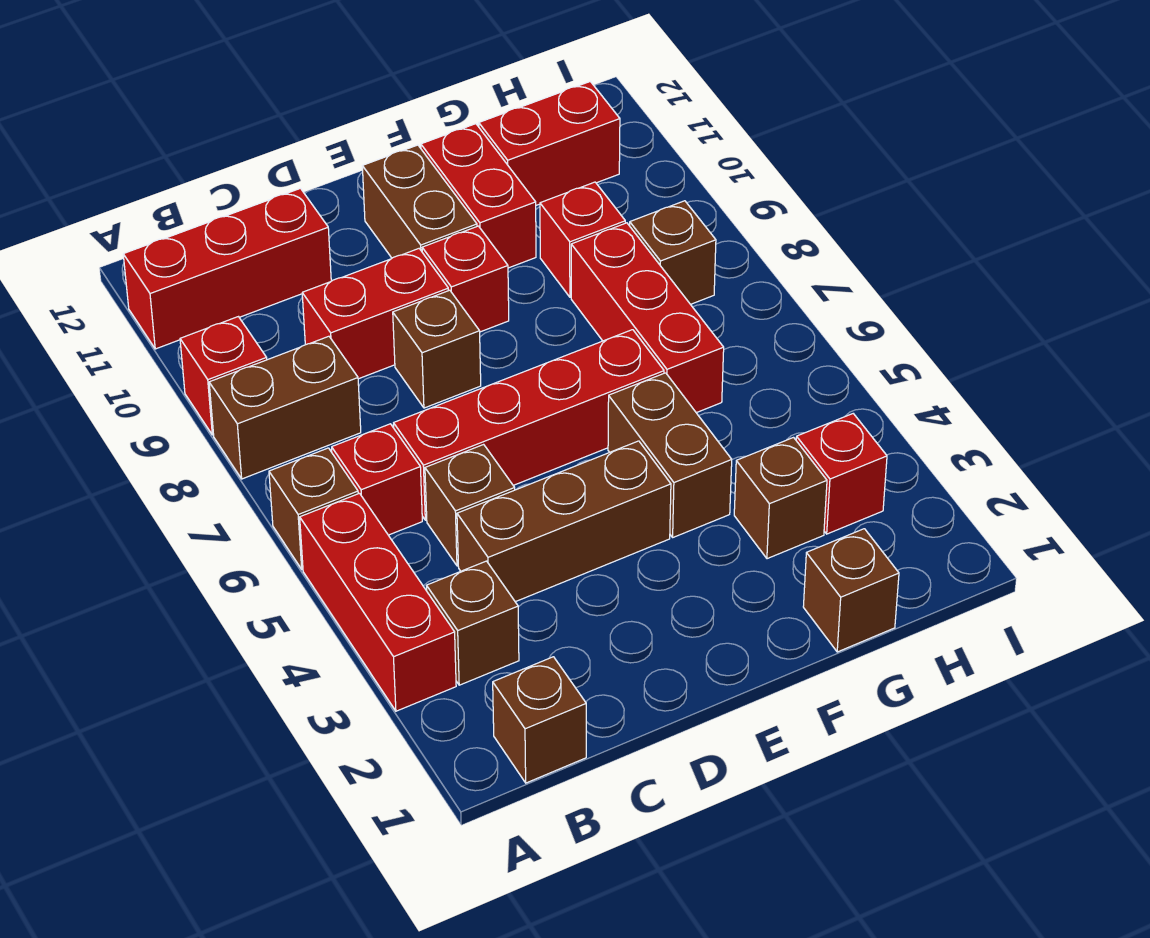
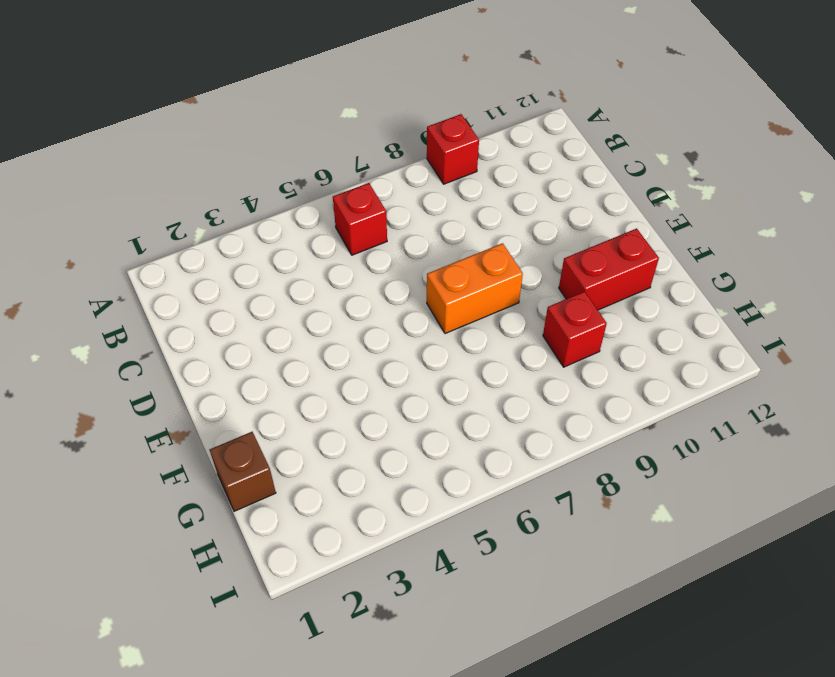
orange 1x2 brick [427,243,523,334] -> none
none -> red 1x3 brick [300,493,456,711]
none -> brown 1x1 brick [269,448,358,569]
none -> brown 1x2 brick [209,336,361,479]

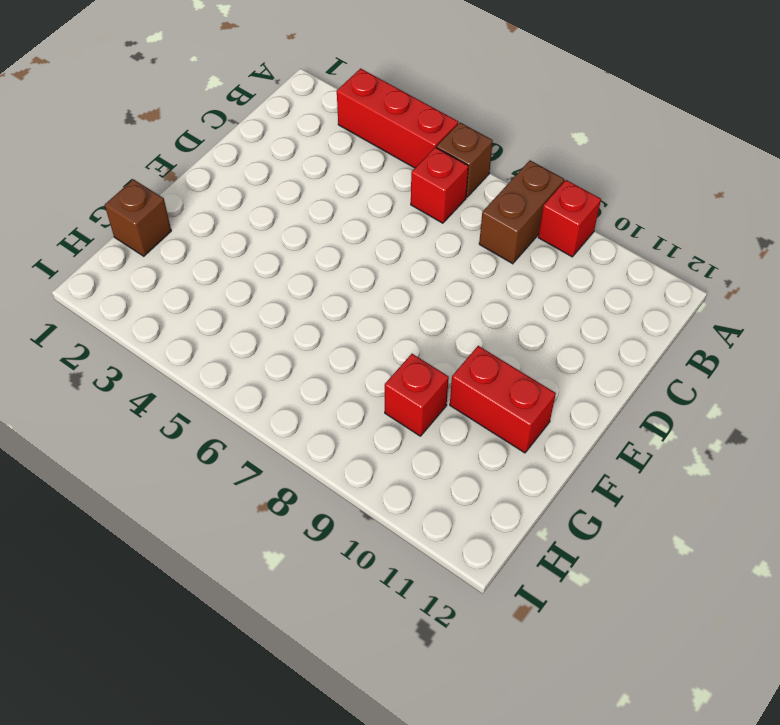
none -> red 1x3 brick [123,188,331,349]
none -> brown 1x1 brick [493,657,586,783]
none -> brown 1x1 brick [427,561,519,685]

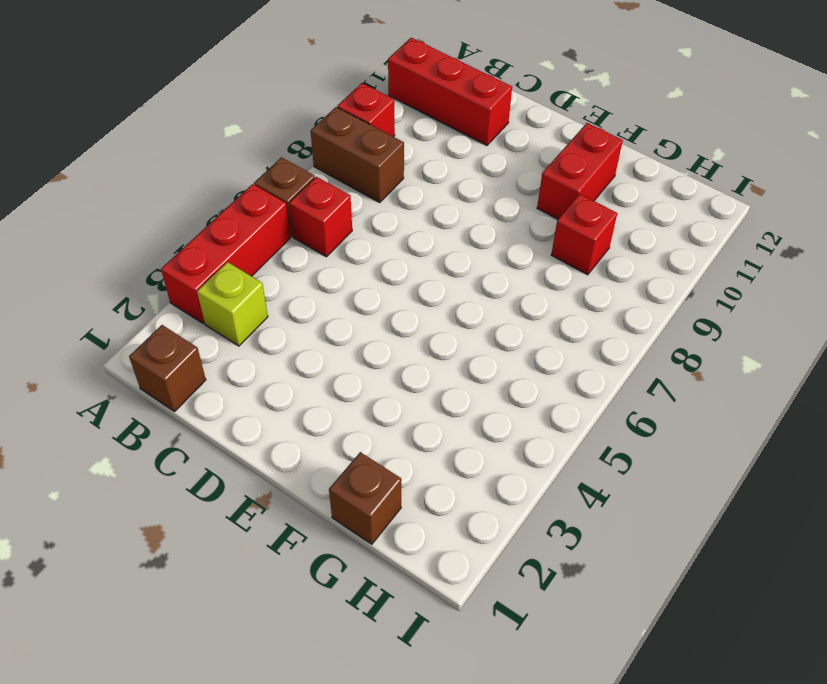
lime 1x1 brick [197,262,268,346] -> brown 1x1 brick [427,561,519,685]
none -> brown 1x3 brick [457,441,671,602]
none -> brown 1x1 brick [425,444,515,566]
none -> red 1x4 brick [394,330,664,520]

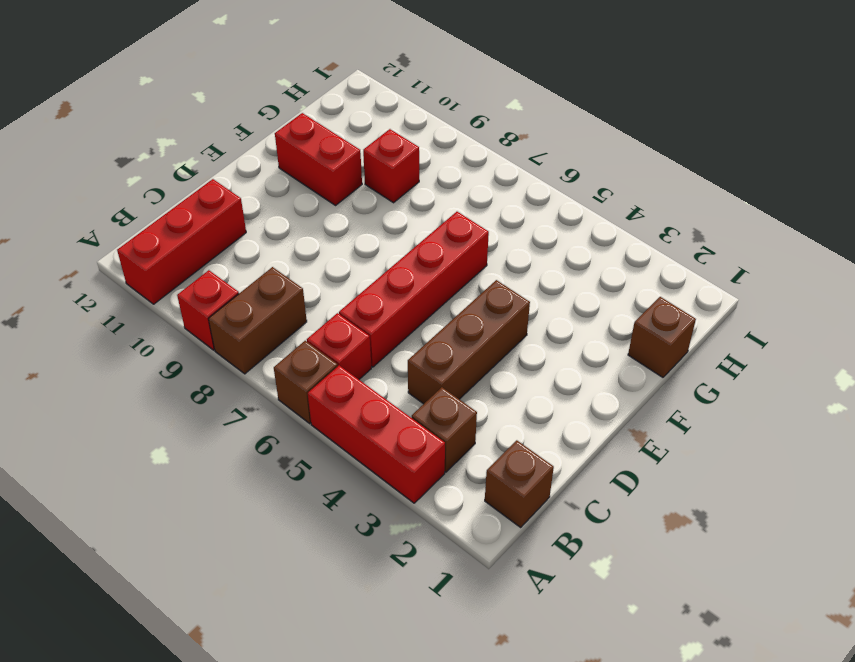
none -> brown 1x1 brick [425,444,515,566]
none -> red 1x2 brick [302,249,449,379]
none -> brown 1x1 brick [393,290,481,408]

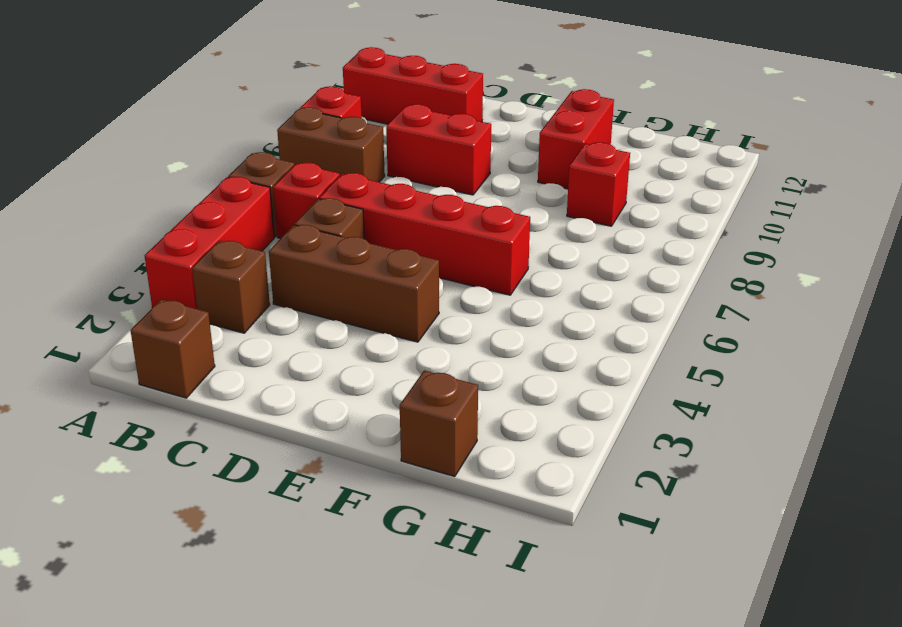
none -> brown 1x1 brick [393,290,481,408]
none -> red 1x1 brick [422,226,509,332]
none -> brown 1x2 brick [362,145,477,258]

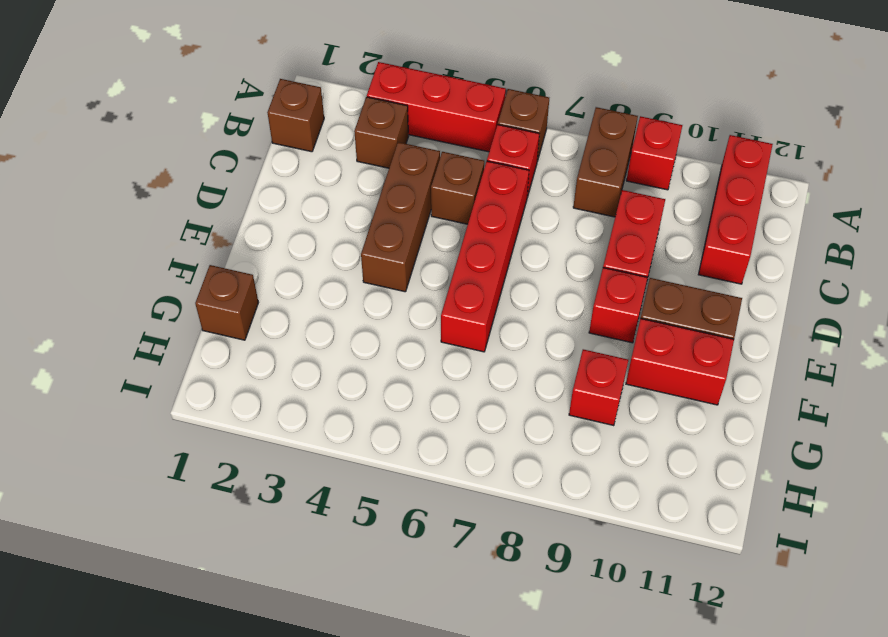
none -> brown 1x1 brick [393,290,481,408]
none -> brown 1x2 brick [608,373,732,537]
none -> brown 1x1 brick [734,438,827,559]

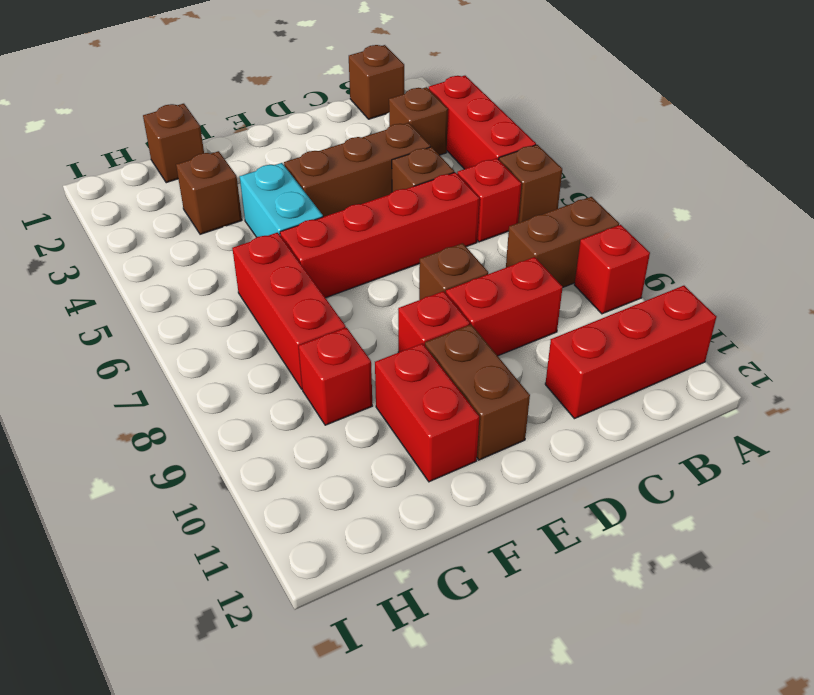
cyan 1x2 brick [240,163,323,237] -> brown 1x2 brick [608,373,732,537]
none -> red 1x2 brick [479,82,620,205]
none -> red 1x1 brick [796,414,887,534]
none -> brown 1x1 brick [630,201,716,304]

